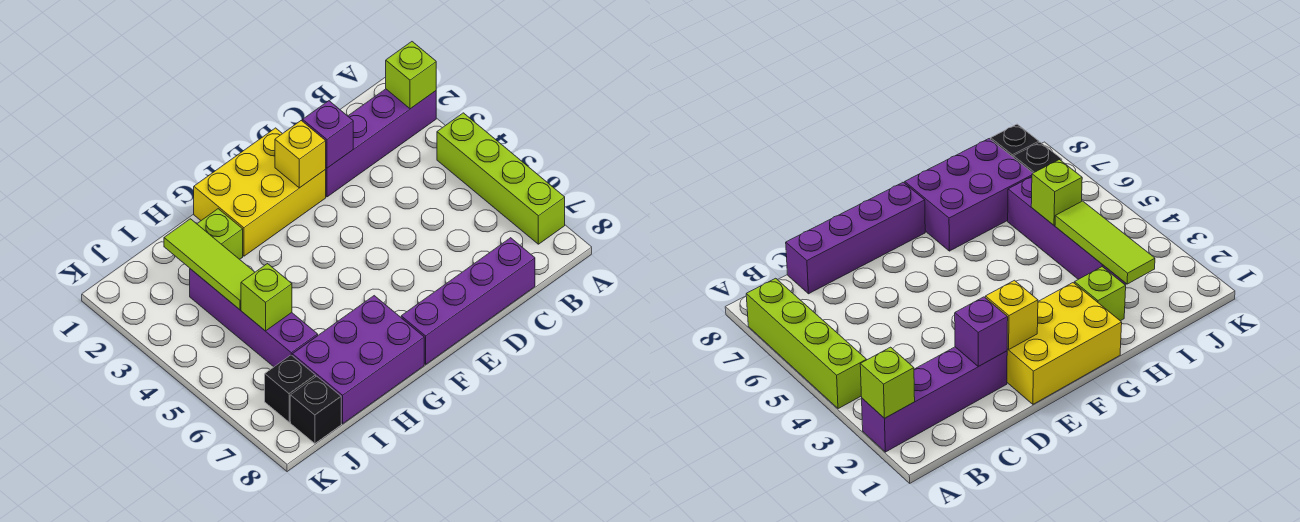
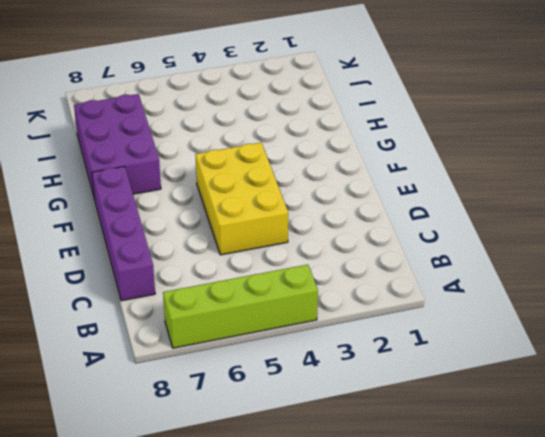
yellow 2x3 brick [195,143,288,255] -> yellow 2x3 brick moved to [194,128,326,256]
none -> purple 1x4 brick [325,89,436,197]
none -> lime 1x1 brick [197,209,243,259]
none -> purple 1x4 brick [190,269,318,367]

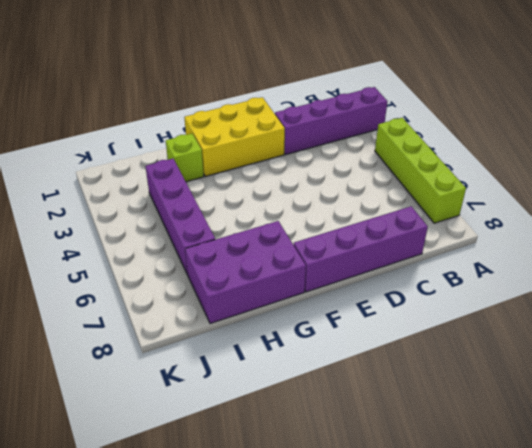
none -> black 1x1 brick [265,355,316,422]
none -> black 1x1 brick [290,376,341,443]
none -> lime 1x1 brick [386,42,436,109]

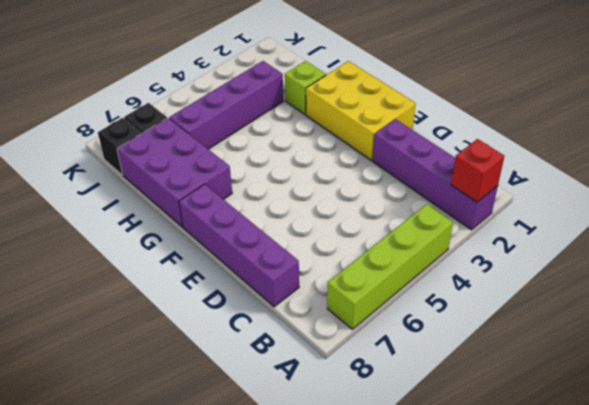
red 1x1 brick [451,139,504,202] -> lime 1x1 brick [386,42,436,109]
none -> purple 1x1 brick [303,101,353,168]
none -> yellow 1x1 brick [275,121,326,188]
none -> lime 1x3 tile [164,219,255,310]

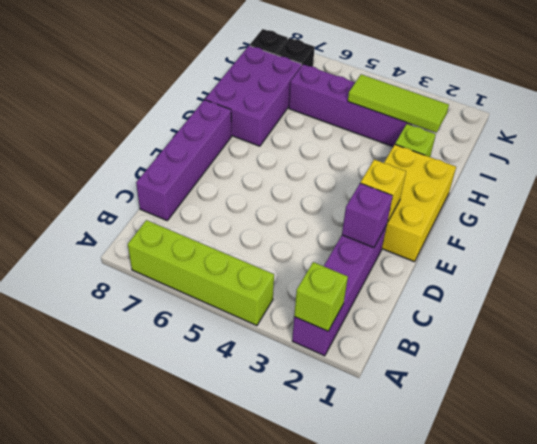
none -> lime 1x1 brick [241,264,292,331]

